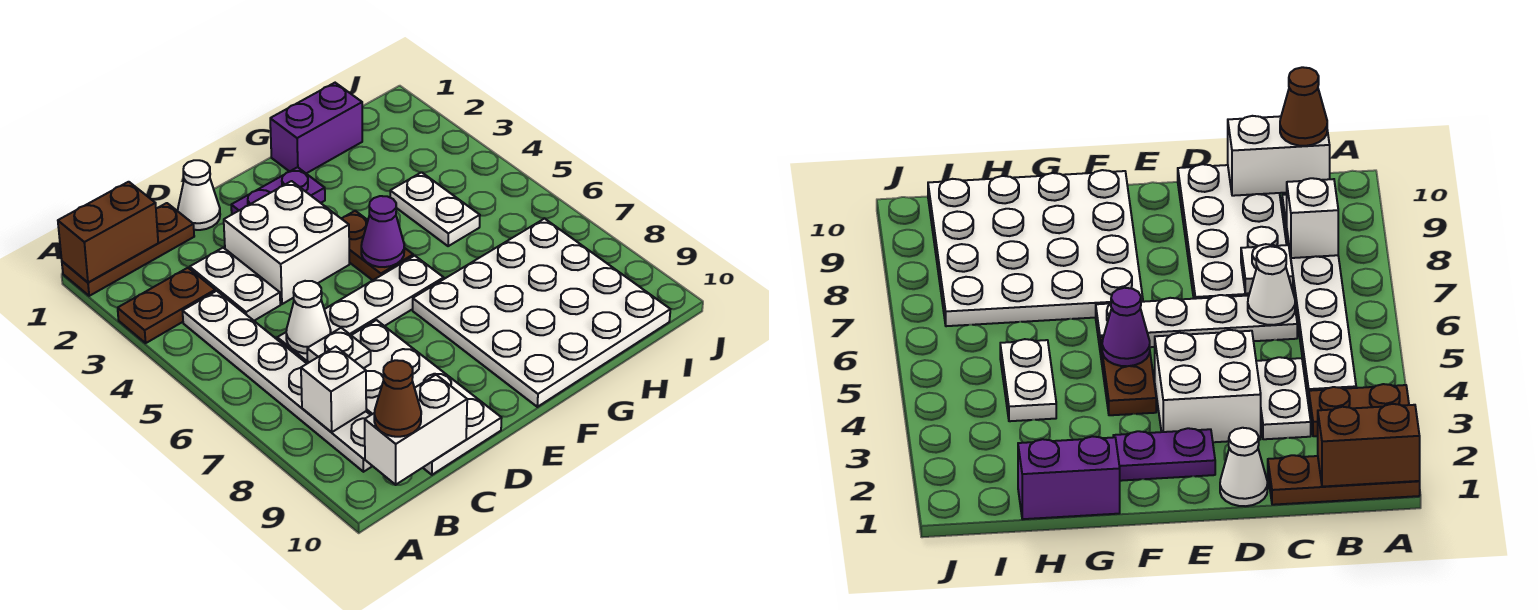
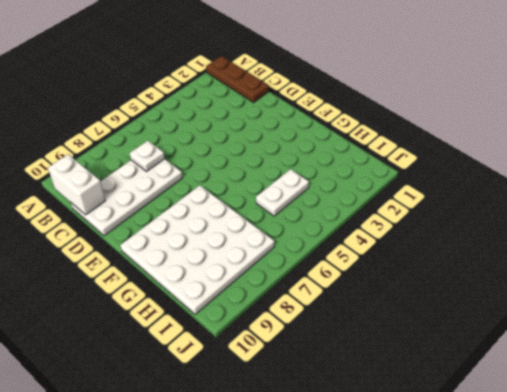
none -> brown 1x2 plate [118,268,215,343]
none -> white 1x6 plate [183,291,372,472]
none -> white 1x2 plate [190,248,280,321]

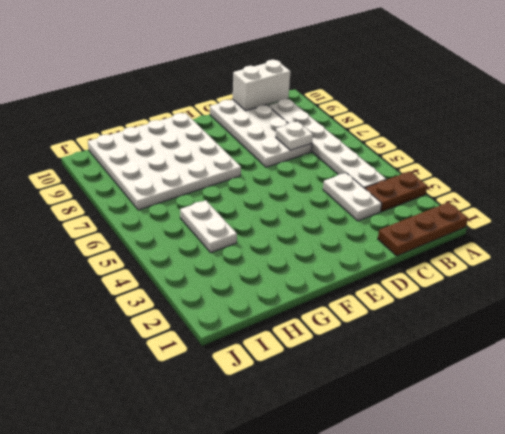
none -> white 1x4 plate [277,256,444,364]
none -> white 1x1 cone [178,160,220,230]
none -> white 2x2 brick [224,181,349,304]

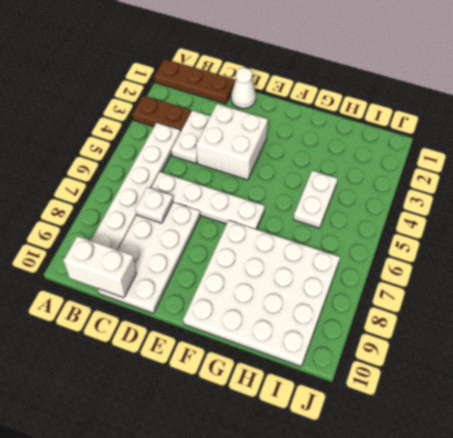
none -> purple 1x2 plate [231,167,325,214]
none -> brown 1x2 plate [342,211,413,280]
none -> purple 1x2 brick [270,83,362,173]

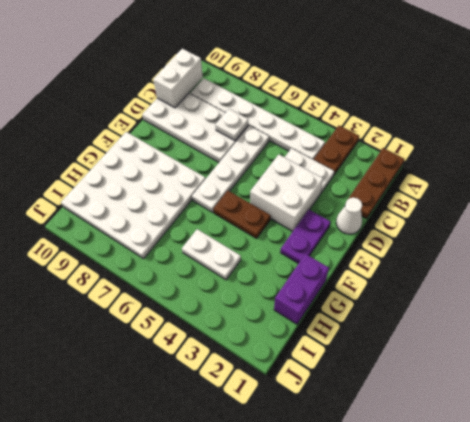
none -> brown 1x2 brick [58,182,158,282]
none -> white 1x1 brick [301,347,366,432]
none -> white 1x1 cone [286,281,331,353]

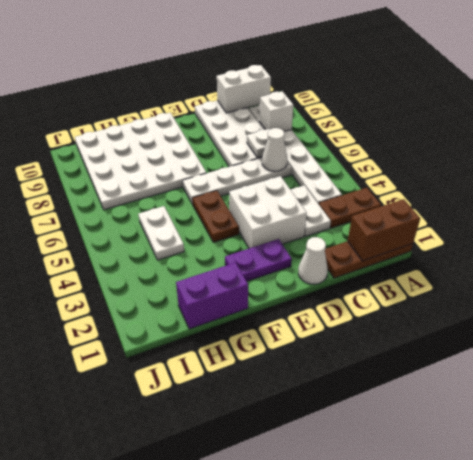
none -> purple 1x1 cone [361,196,404,267]
none -> brown 1x1 cone [374,360,421,437]

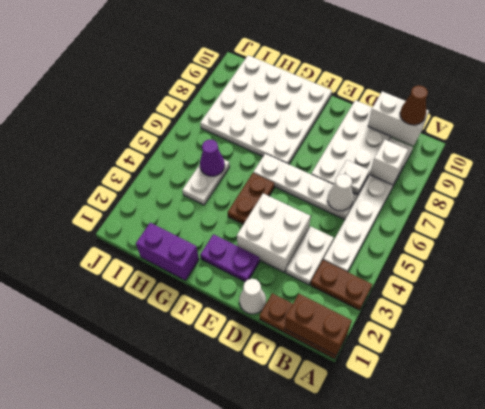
purple 1x1 cone [200,139,225,176] -> purple 1x1 cone moved to [361,196,404,267]

